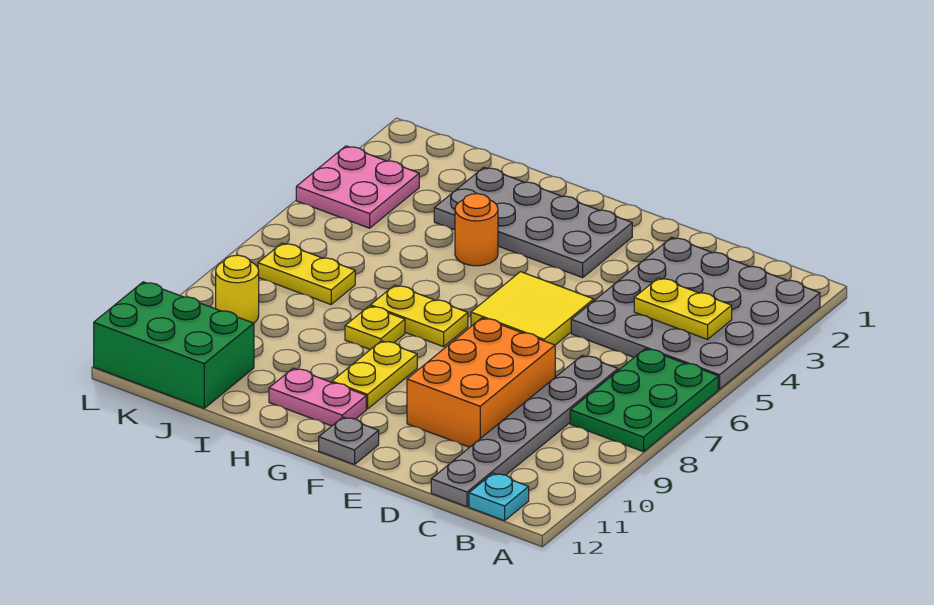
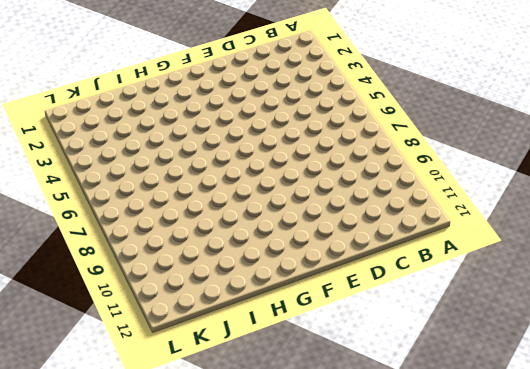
none -> grey 4x4 plate [571,237,820,389]
none -> green 2x3 plate [570,349,718,452]
none -> cyan 1x1 plate [469,473,529,521]

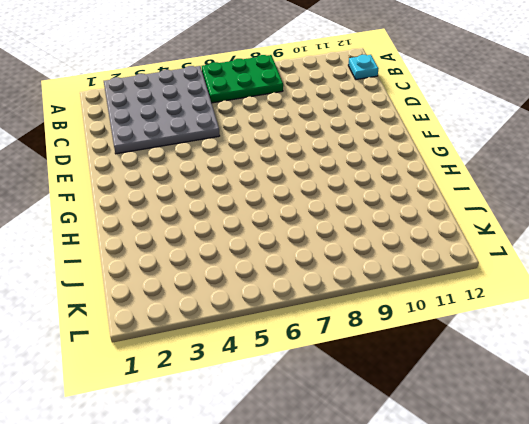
none -> grey 1x6 plate [431,355,618,507]
none -> orange 2x3 brick [407,318,555,447]
none -> yellow 2x2 tile [471,272,594,345]

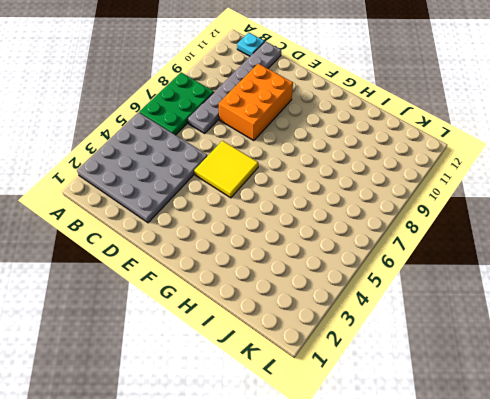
none -> grey 2x4 plate [434,167,632,278]
none -> grey 1x1 plate [319,417,379,465]
none -> yellow 1x2 plate [371,285,468,347]

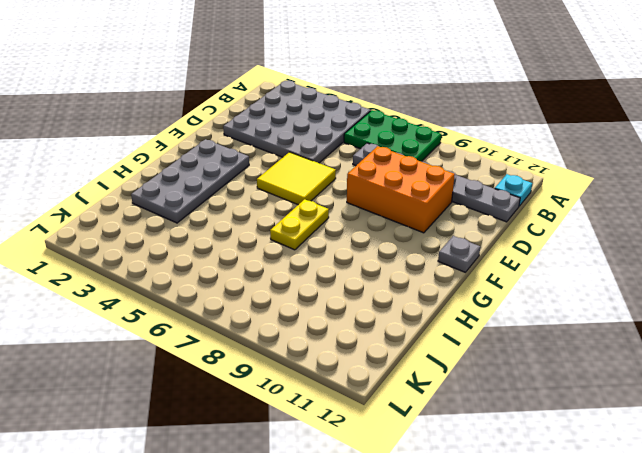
none -> yellow 1x2 plate [332,341,417,409]
none -> pink 1x2 plate [269,368,366,426]
none -> orange 1x1 round brick [455,194,498,266]

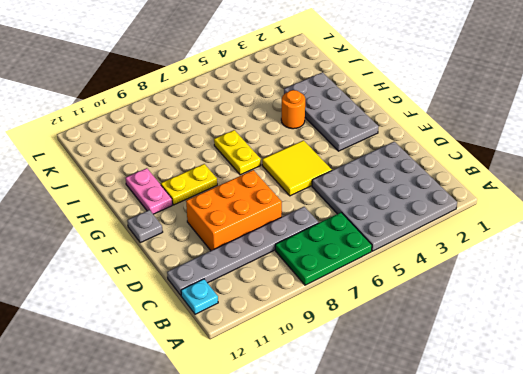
none -> yellow 1x1 plate [345,306,405,350]
none -> yellow 1x2 plate [258,243,355,304]
none -> green 2x3 brick [94,282,254,408]

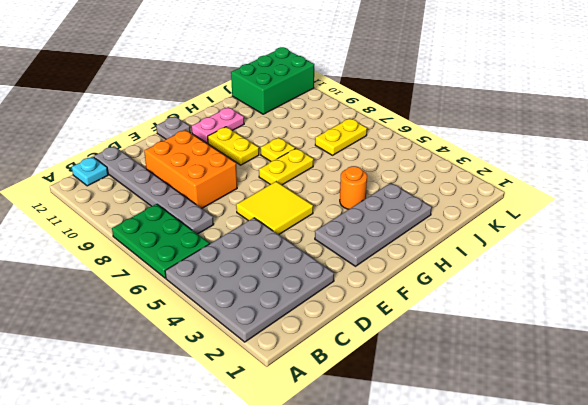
none -> pink 2x2 plate [296,146,419,228]
none -> yellow 1x1 round brick [216,255,259,323]
none -> yellow 1x2 plate [634,278,732,339]

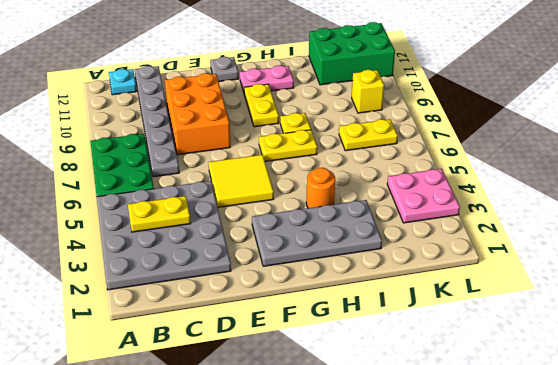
yellow 1x1 brick [352,70,384,113] -> yellow 1x1 round brick [216,255,259,323]

